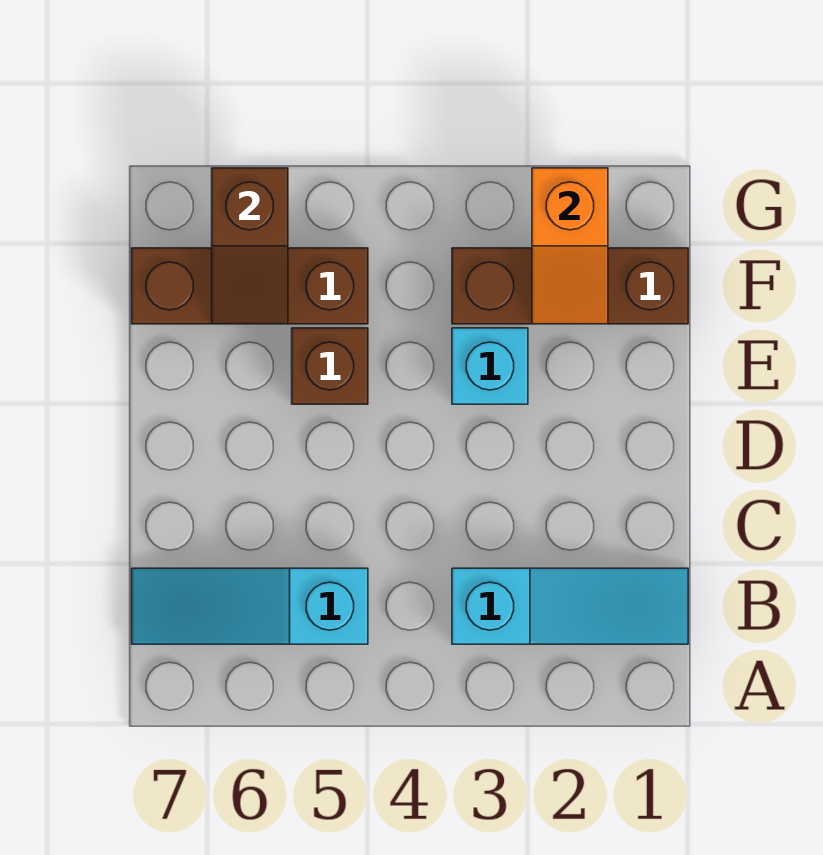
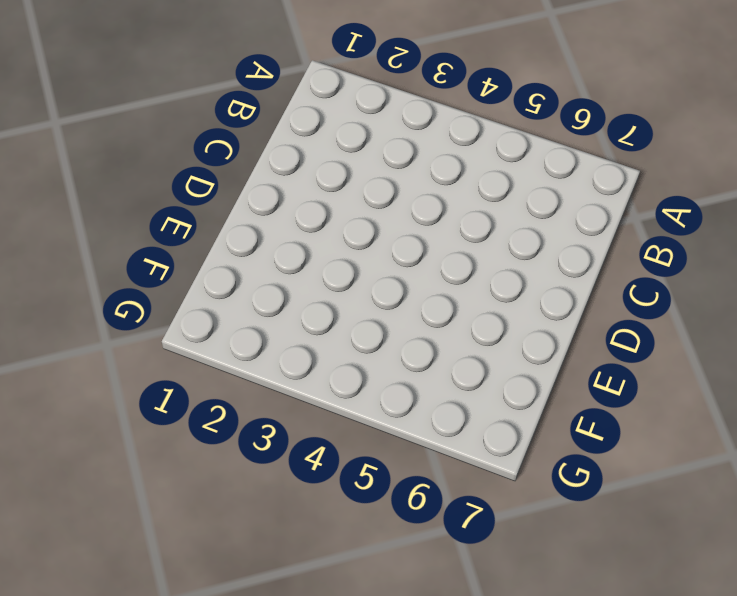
none -> cyan 1x3 slope [452,568,688,644]
none -> cyan 1x3 slope [132,568,368,644]

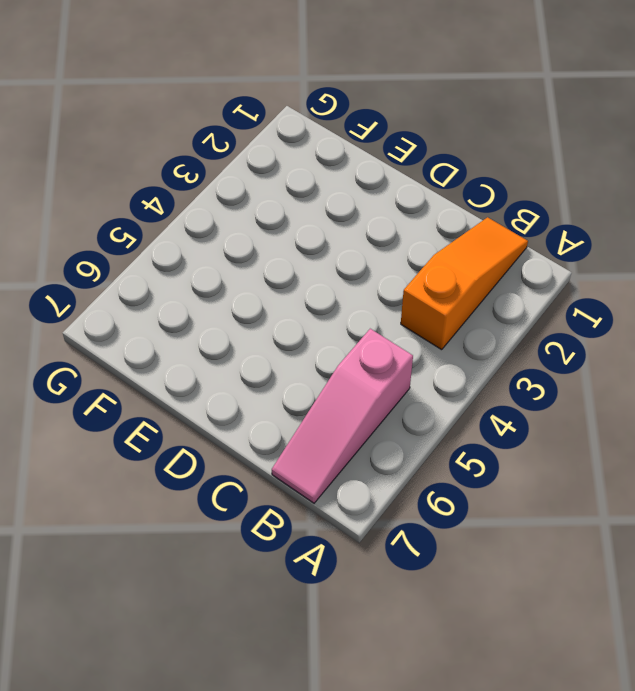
orange 1x3 slope [401,217,528,350] -> cyan 1x3 slope [452,568,688,644]
pink 1x3 slope [272,329,413,503] -> cyan 1x3 slope [132,568,368,644]
none -> cyan 1x1 brick [452,328,528,404]
none -> brown 1x1 brick [292,328,368,404]

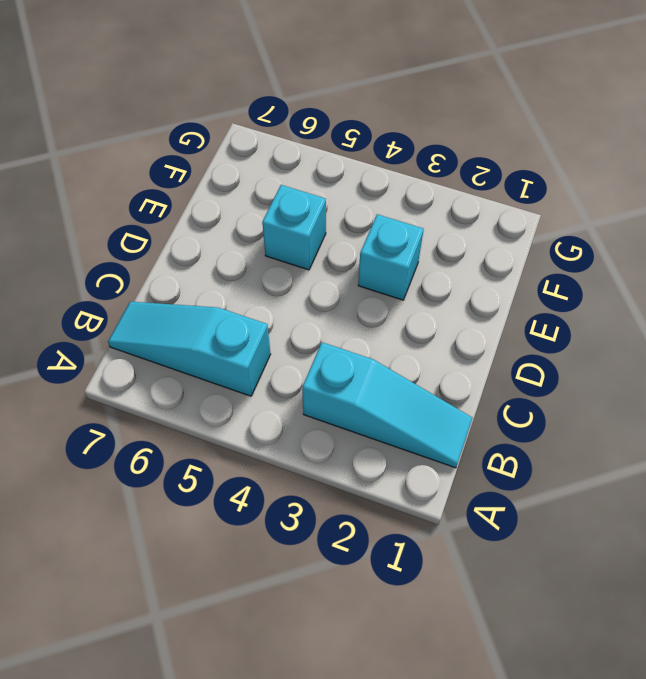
cyan 1x1 brick [262,185,326,270] -> brown 1x1 brick [292,328,368,404]
none -> brown 1x3 brick [452,248,688,324]
none -> brown 1x3 brick [132,248,368,324]

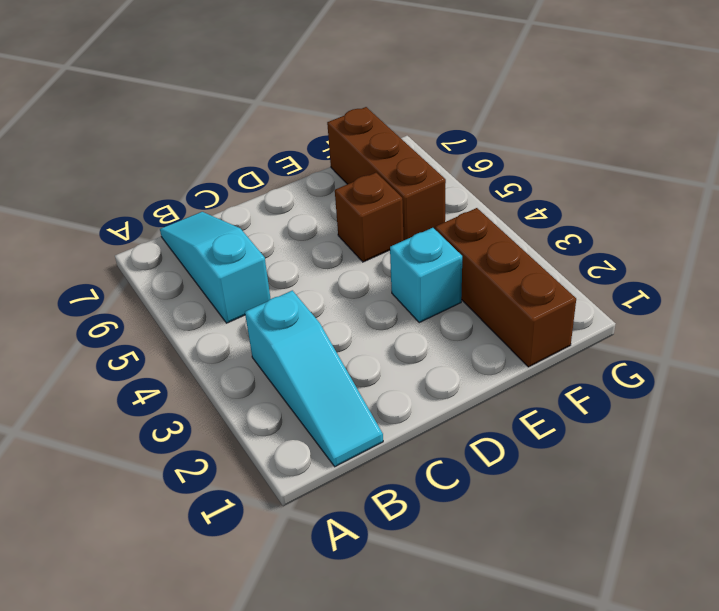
none -> orange 1x2 slope [532,168,608,324]
none -> brown 1x2 slope [212,168,288,324]

